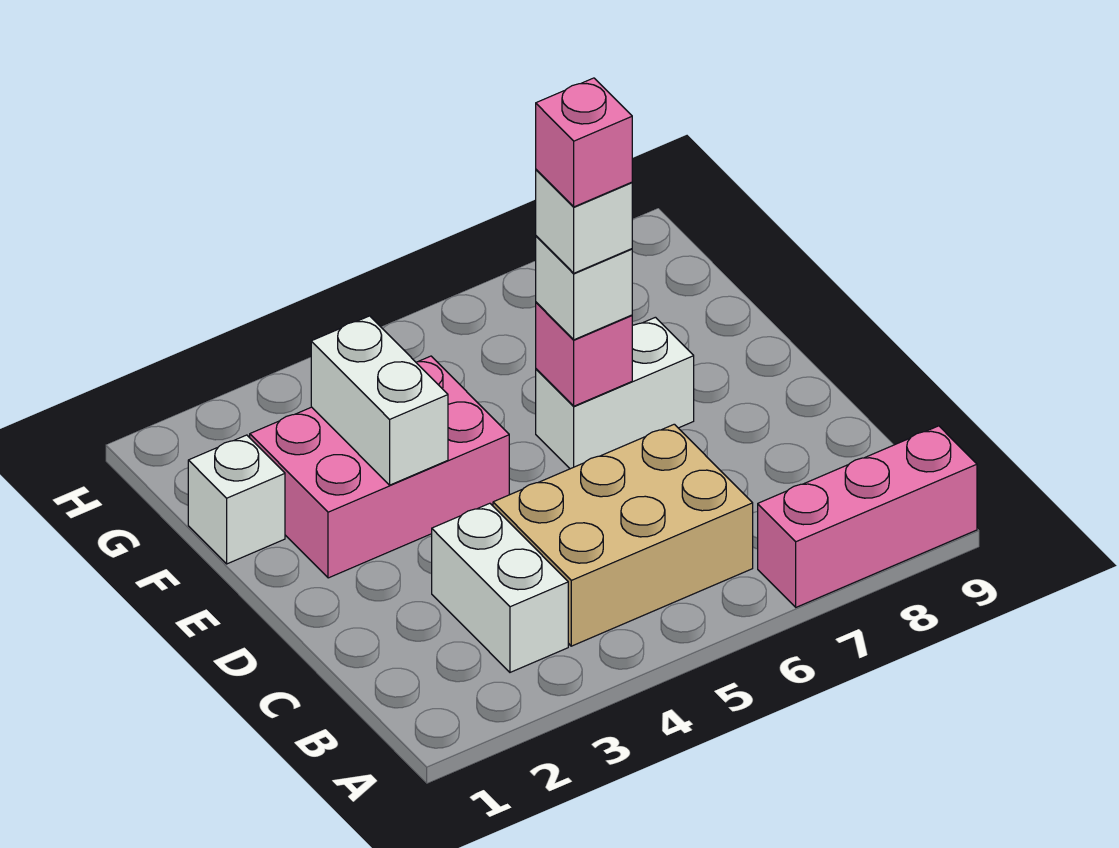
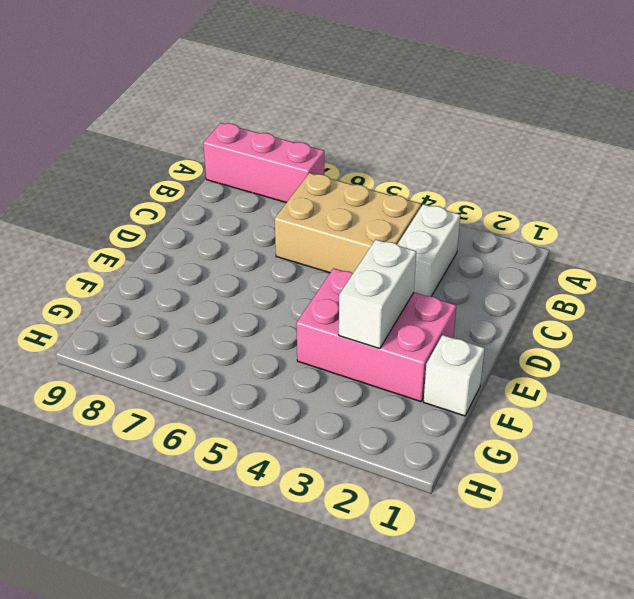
none -> white 1x2 brick [536,317,694,469]
none -> pink 1x1 brick [536,302,632,406]

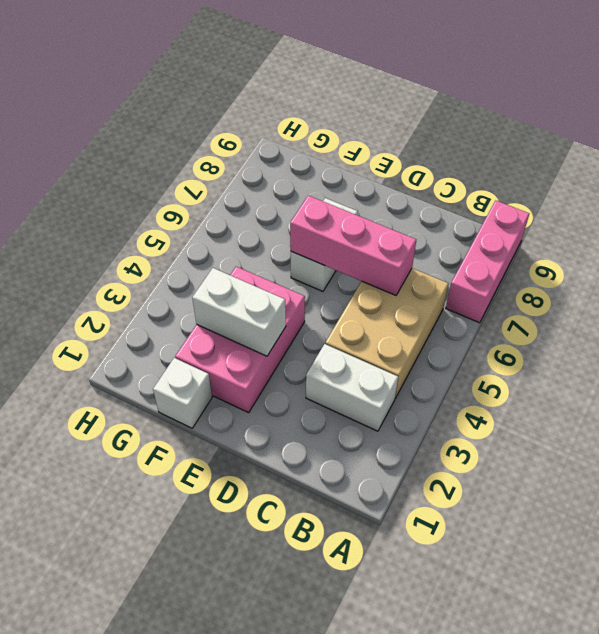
pink 1x3 brick [290,196,416,295] -> pink 1x1 brick [536,302,632,406]
none -> white 1x1 brick [536,236,632,340]
none -> white 1x1 brick [536,170,632,273]

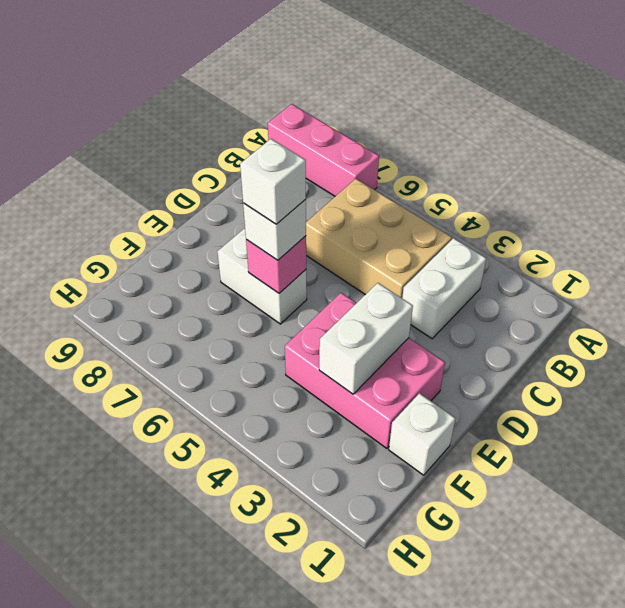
none -> pink 1x1 brick [536,78,632,207]

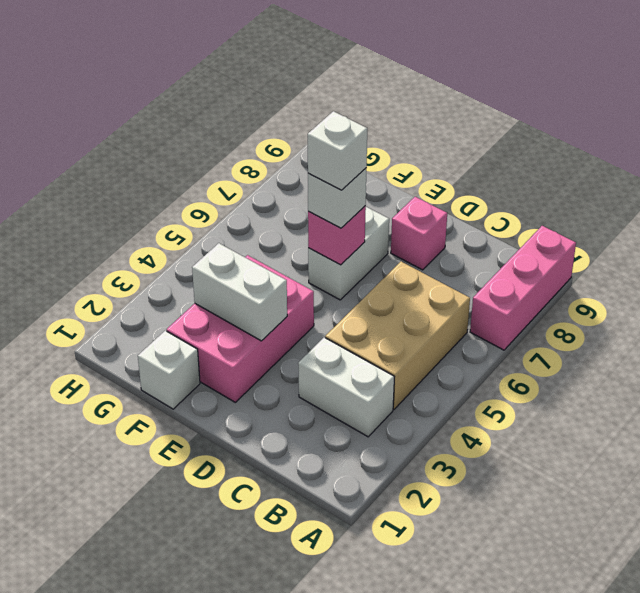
pink 1x1 brick [391,197,447,270] -> pink 1x1 brick moved to [536,78,632,207]

